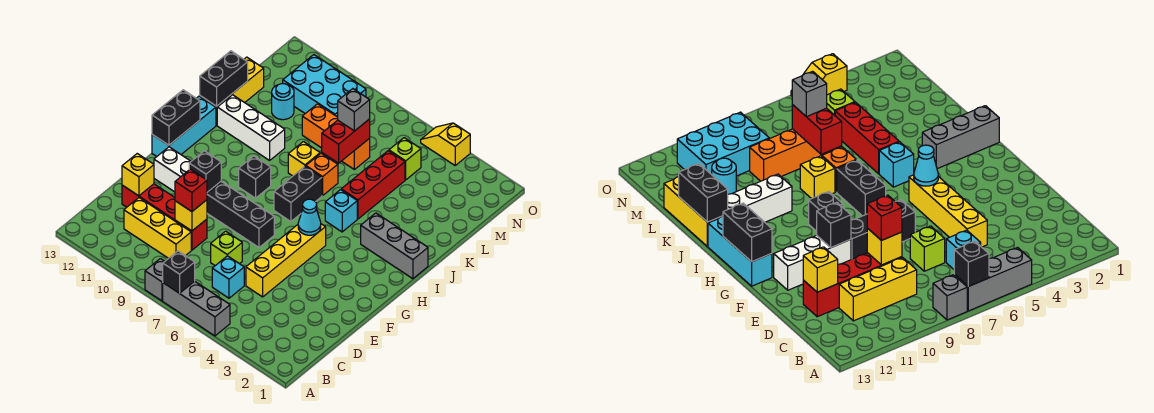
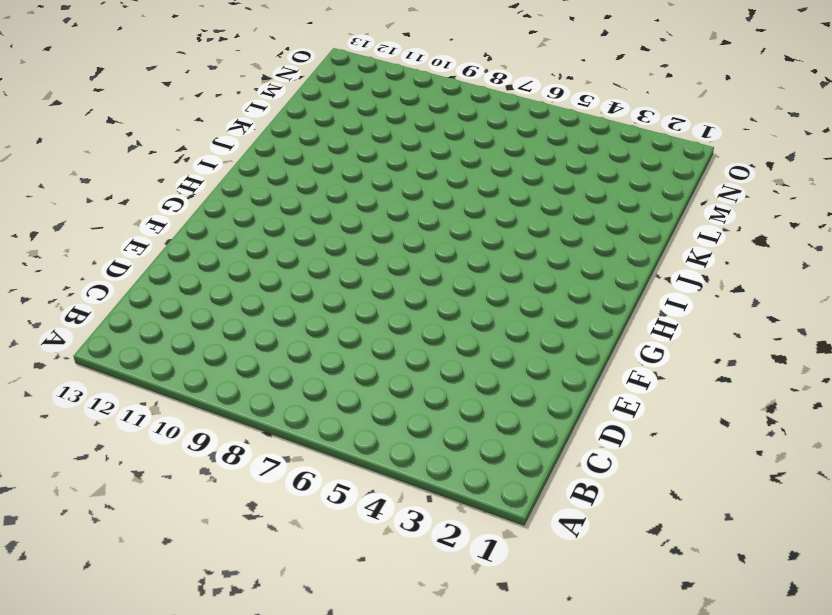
none -> grey 1x3 brick [163,281,230,336]
none -> grey 1x1 brick [145,259,165,301]
none -> cyan 1x1 brick [212,256,244,298]
none -> yellow 1x3 brick [124,198,191,258]

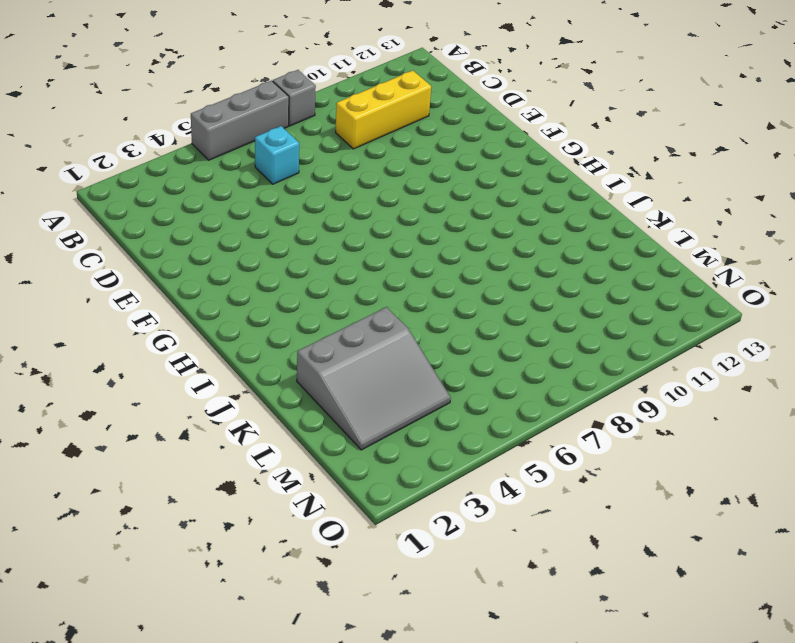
grey 3x3 slope [297,307,451,450] -> none
none -> yellow 1x4 brick [246,224,326,297]
none -> lime 1x1 brick [211,231,242,266]
none -> red 1x4 brick [122,184,207,250]
none -> black 1x3 brick [207,182,274,247]

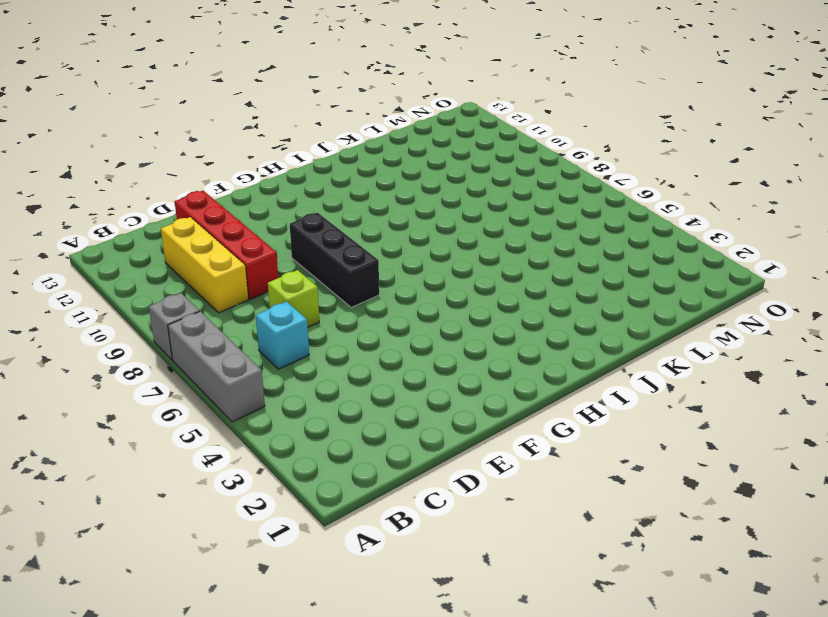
none -> yellow 1x4 brick [246,224,326,297]
none -> white 1x3 brick [154,147,221,194]
none -> cyan 1x3 brick [152,96,216,156]
none -> black 1x2 brick [274,166,322,222]

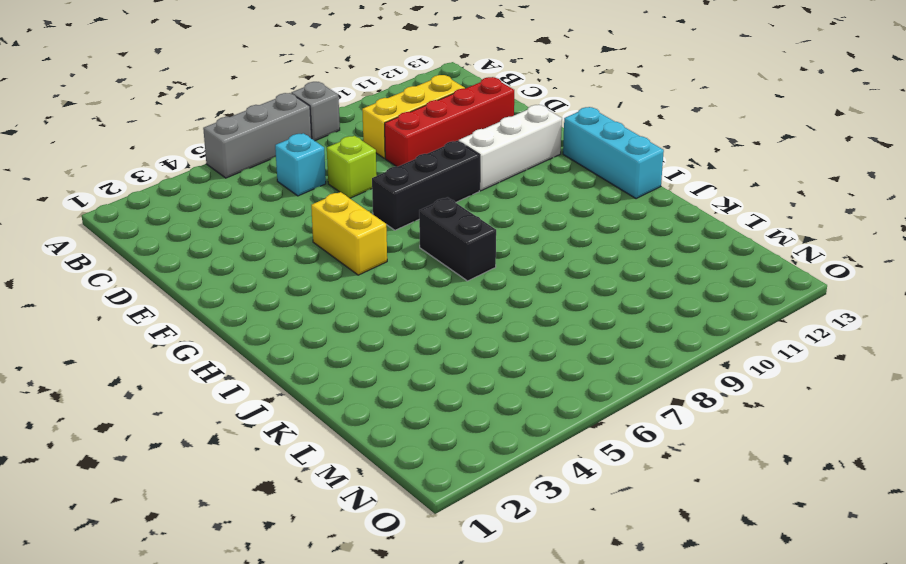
yellow 1x2 brick [311,192,387,275] -> yellow 1x4 brick [246,224,326,297]
none -> black 1x1 brick [239,156,271,198]
none -> grey 1x3 brick [361,213,428,279]
none -> cyan 1x1 brick [325,190,357,232]
none -> red 1x3 brick [341,151,405,219]

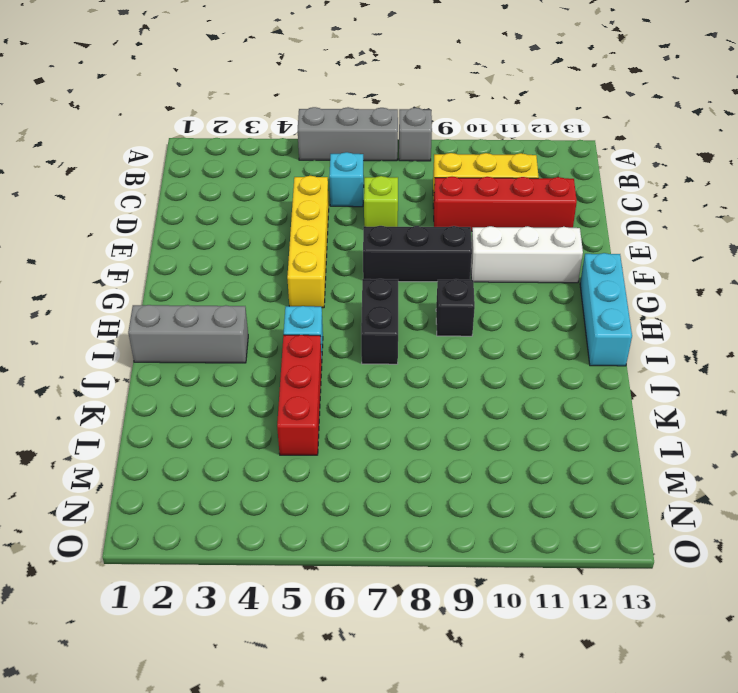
none -> orange 1x1 brick [306,153,338,195]
none -> yellow 1x1 brick [288,142,320,176]
none -> white 1x3 brick [217,95,285,160]
none -> yellow 1x3 brick [200,57,264,125]

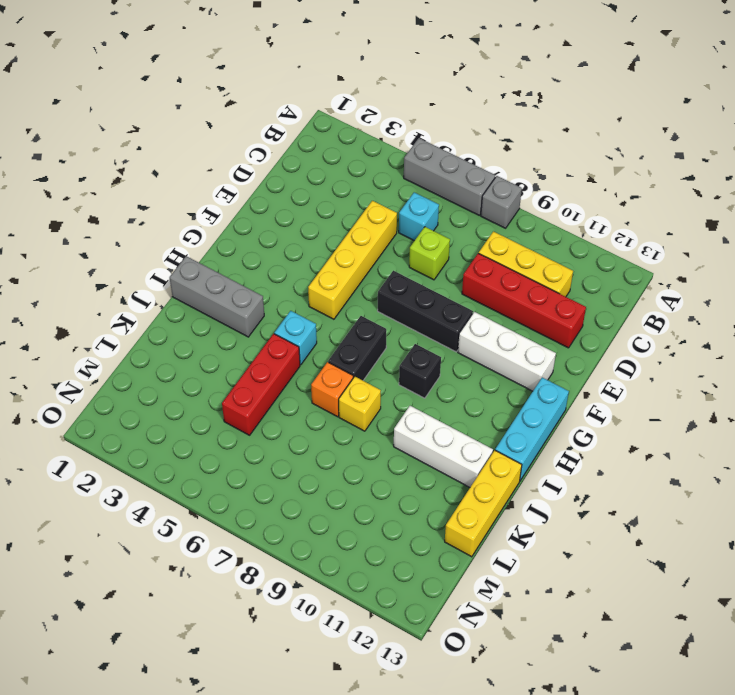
none -> orange 1x3 brick [302,104,370,170]
none -> cyan 1x1 round brick [272,84,294,120]
none -> lime 1x1 brick [389,138,421,180]
none -> cyan 2x3 brick [283,55,366,117]

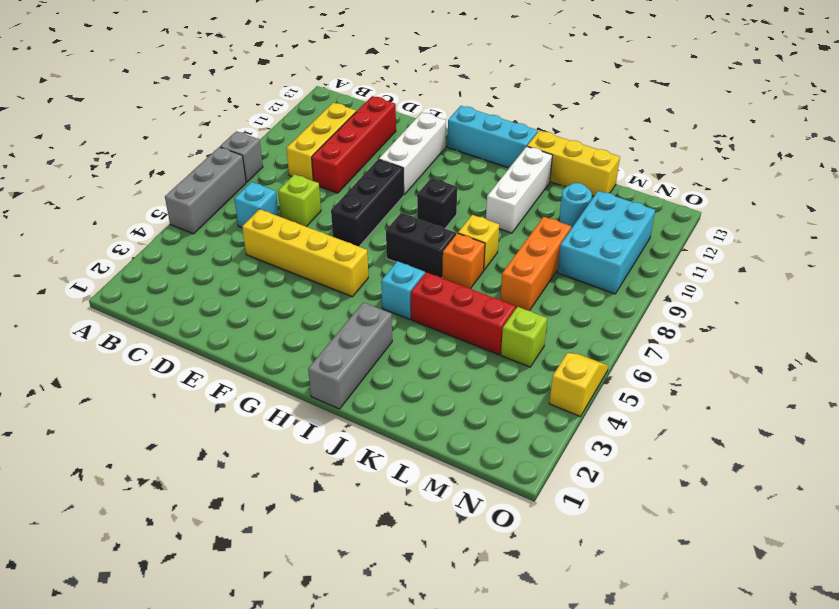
none -> black 1x1 brick [163,251,195,293]
none -> yellow 1x1 brick [175,200,207,231]
none -> yellow 1x1 brick [122,154,154,196]
none -> black 1x1 brick [189,151,221,192]

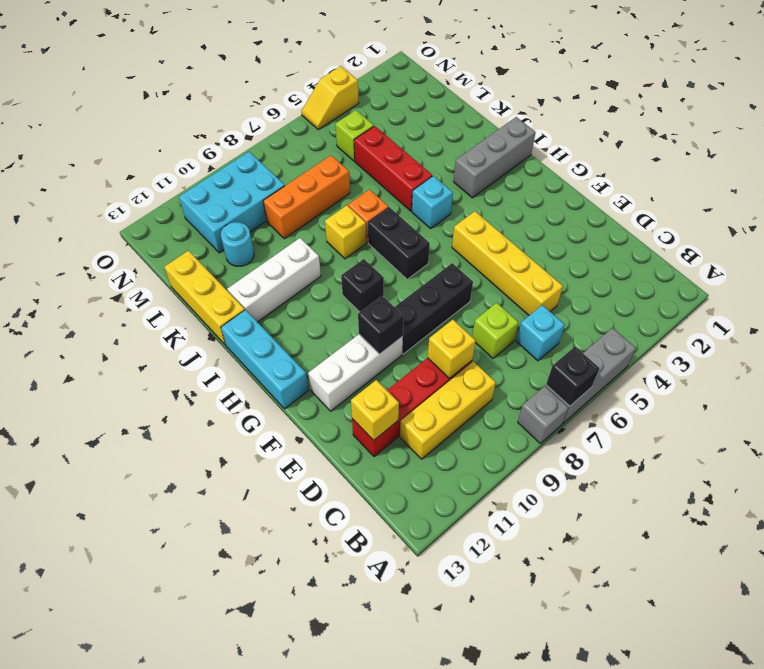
none -> cyan 1x1 cone [298,199,321,235]
none -> black 1x2 brick [152,90,200,145]
none -> black 1x2 brick [200,51,248,106]
none -> red 1x2 brick [322,119,370,163]

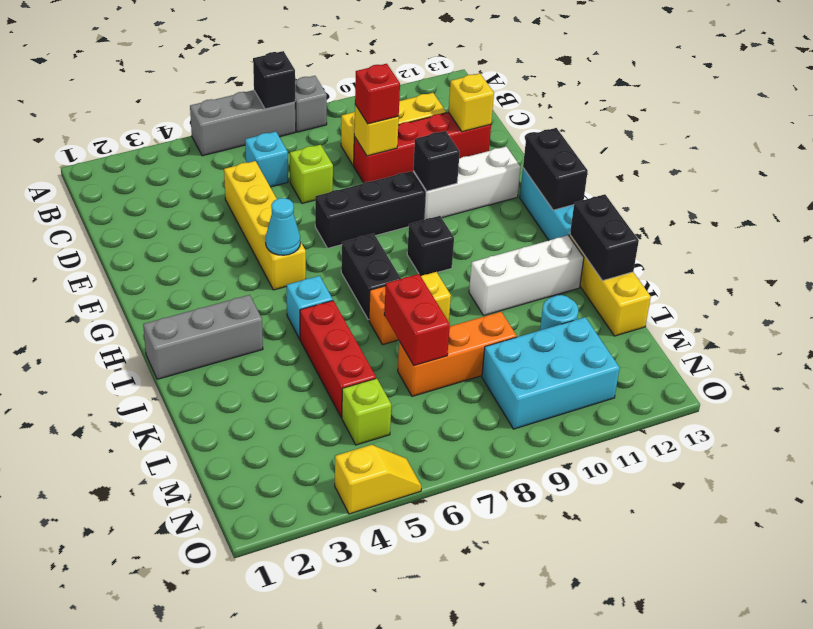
none -> grey 1x1 brick [338,89,370,131]

